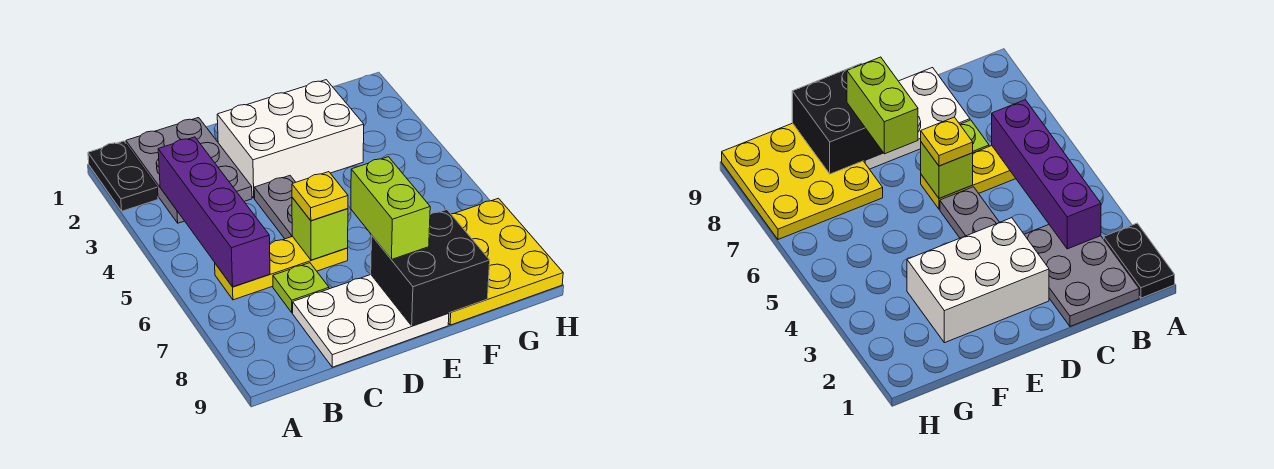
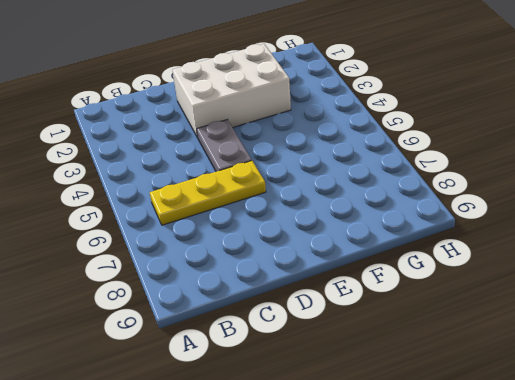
none -> black 1x2 plate [88,141,158,211]
none -> grey 2x3 plate [126,118,252,223]
none -> lime 1x1 plate [273,263,329,313]

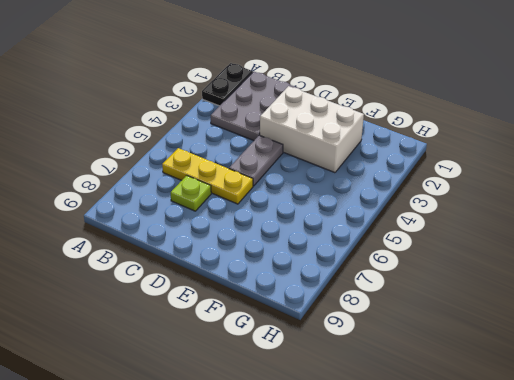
none -> white 2x3 plate [293,275,449,367]
none -> yellow 3x3 plate [448,198,563,325]
none -> purple 1x4 brick [158,137,270,287]

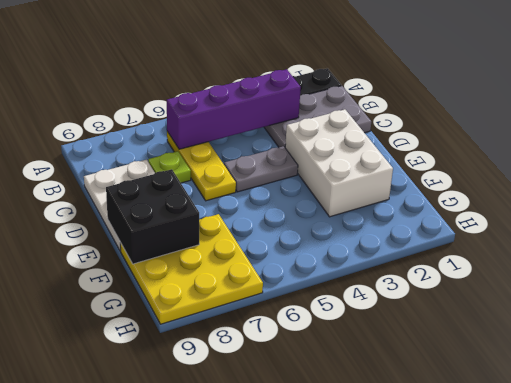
none -> lime 1x1 brick [292,197,348,260]
none -> yellow 1x1 plate [292,172,348,221]
none -> lime 1x2 brick [351,157,430,259]

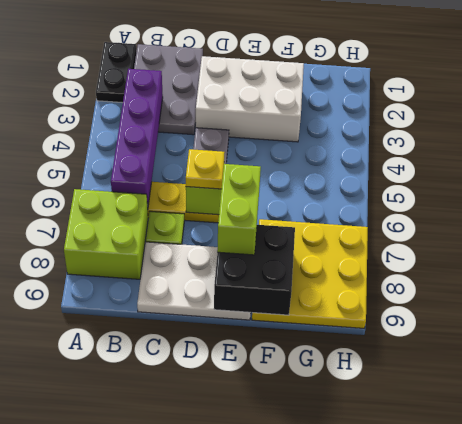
lime 2x2 brick [64,189,148,279] -> none

